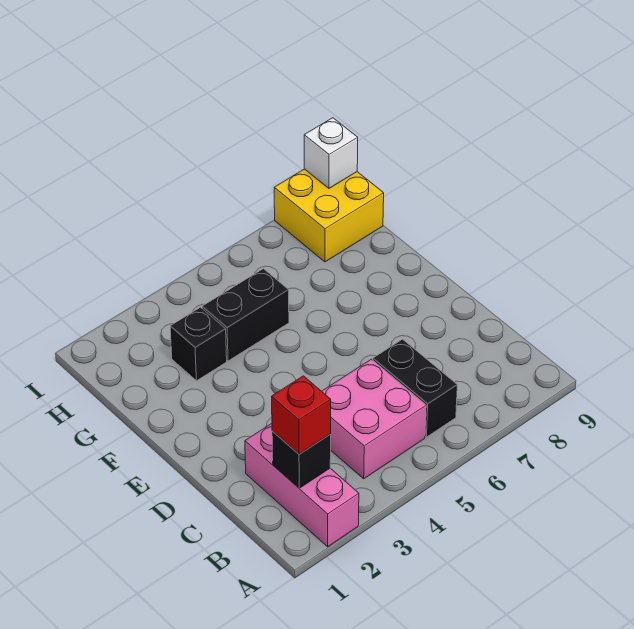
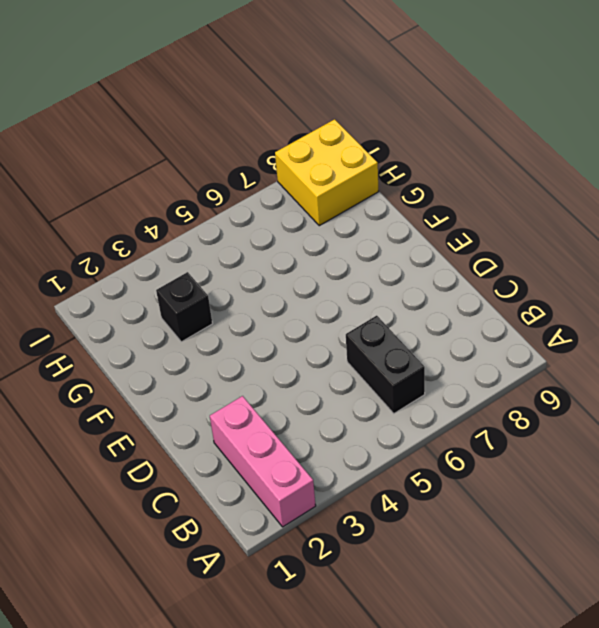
none -> pink 2x2 brick [322,359,426,479]
none -> black 1x2 brick [202,269,289,361]

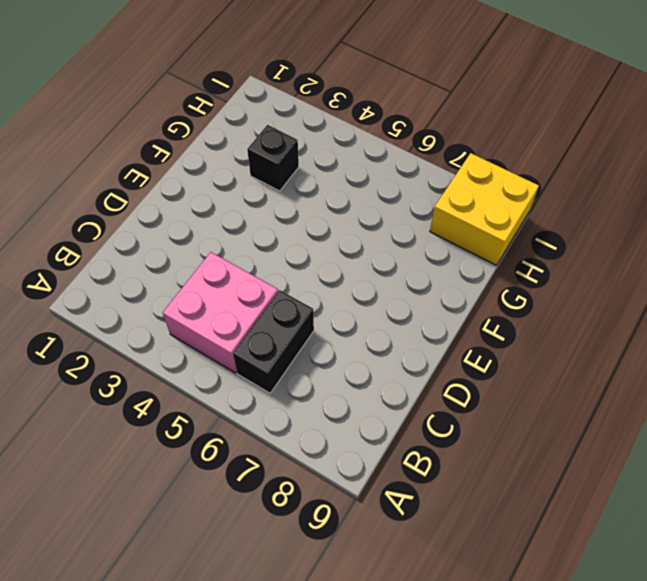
none -> pink 1x3 brick [245,424,359,547]
none -> black 1x2 brick [202,269,289,361]

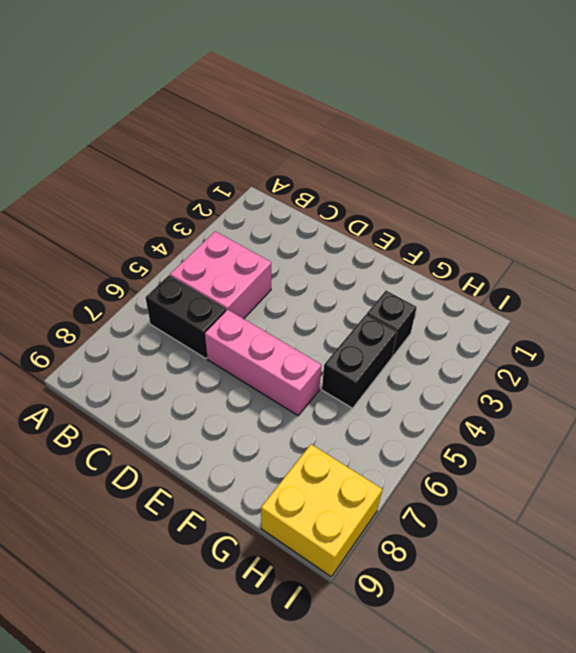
pink 1x3 brick [205,310,321,416] -> pink 1x3 brick moved to [245,424,359,547]
none -> black 1x1 brick [272,431,331,488]
none -> white 1x1 brick [304,118,358,188]

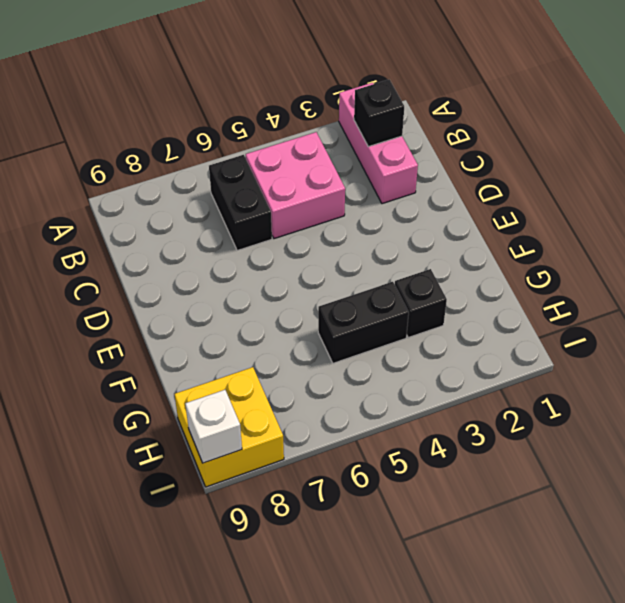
none -> red 1x1 brick [272,376,331,454]

